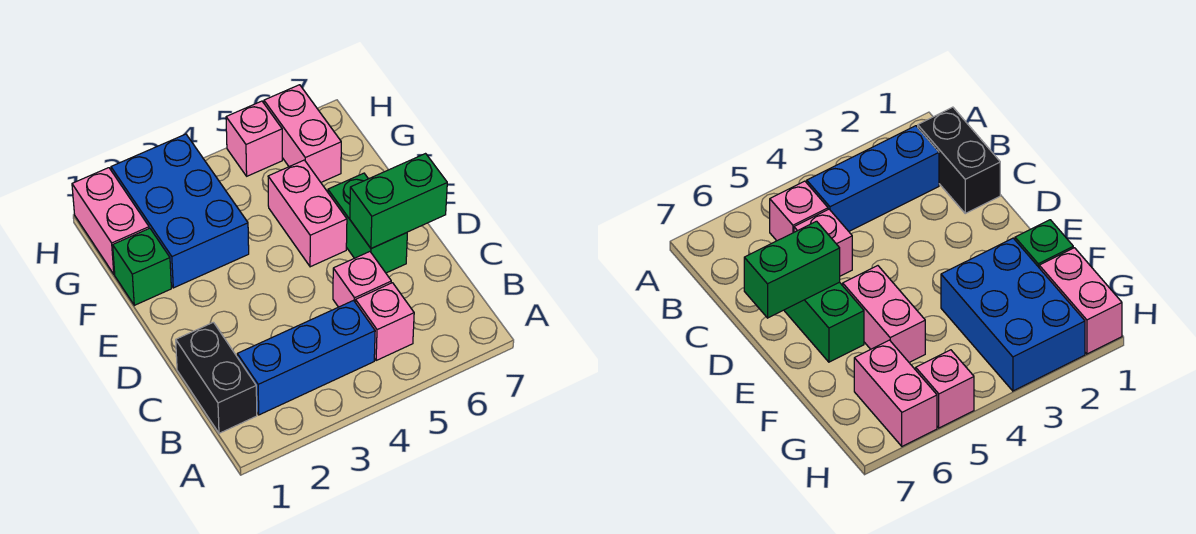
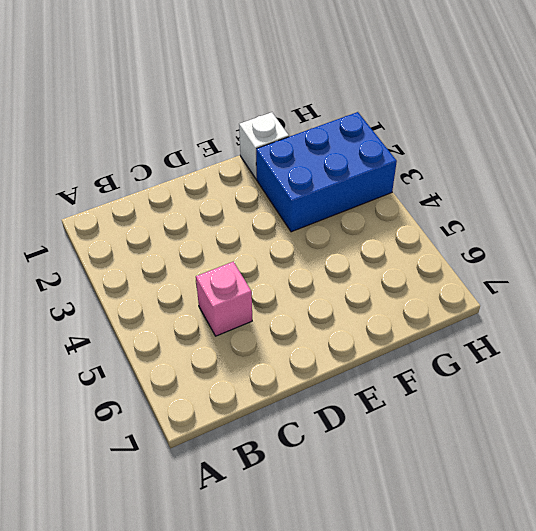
white 1x1 brick [239,112,289,179] -> green 1x1 brick [113,228,171,305]
none -> black 1x2 brick [176,322,257,433]
none -> blue 1x3 brick [237,300,375,415]
none -> pink 1x1 brick [356,283,414,361]

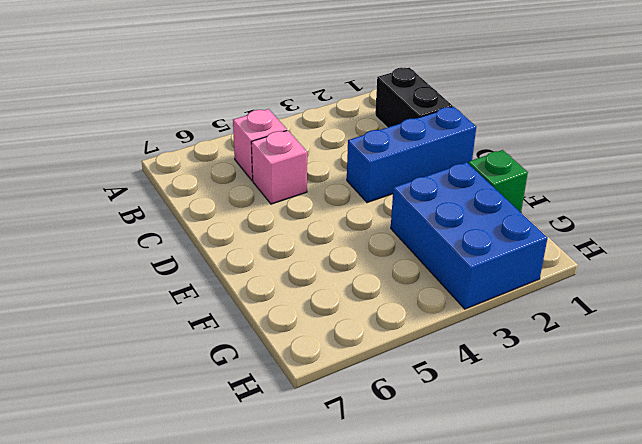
blue 1x3 brick [347,107,476,203] -> blue 1x3 brick moved to [237,300,375,415]
none -> green 1x2 brick [328,173,407,273]
none -> pink 1x2 brick [268,160,347,267]
none -> pink 1x2 brick [72,168,149,274]

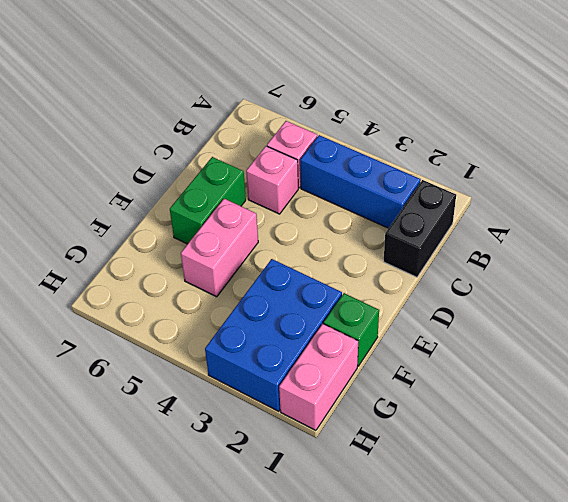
none -> pink 1x2 brick [264,85,341,182]
none -> pink 1x1 brick [226,101,282,176]
none -> green 1x2 brick [350,154,447,249]

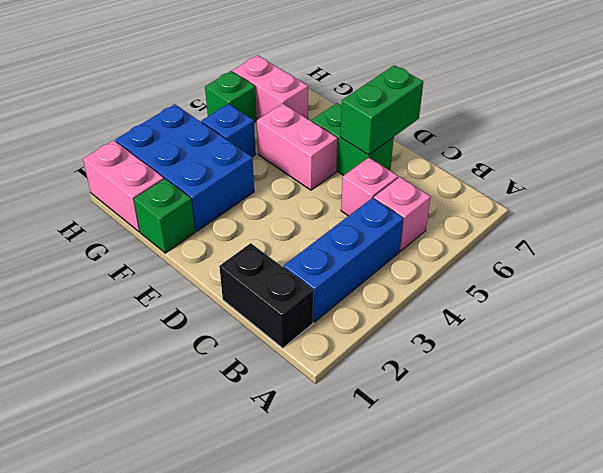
blue 1x1 brick [202,104,256,157] -> none
green 1x1 brick [205,71,257,122] -> pink 1x1 brick [226,101,282,176]

